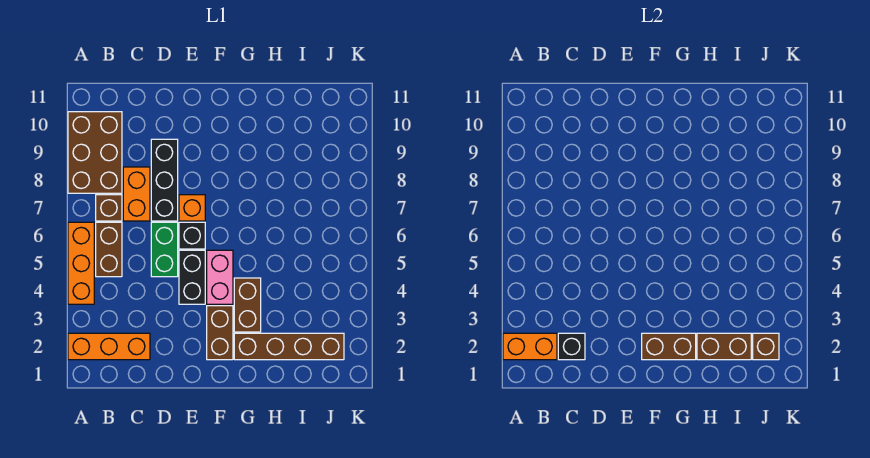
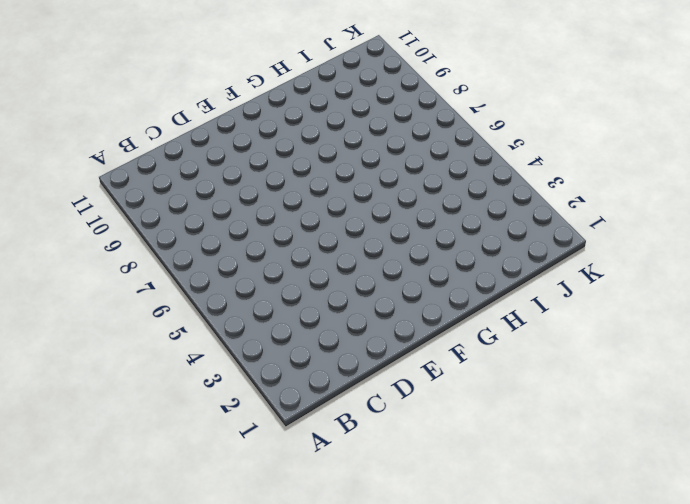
none -> orange 1x3 brick [68,333,150,360]
none -> orange 1x3 brick [68,222,94,304]
none -> brown 2x3 brick [68,112,122,193]

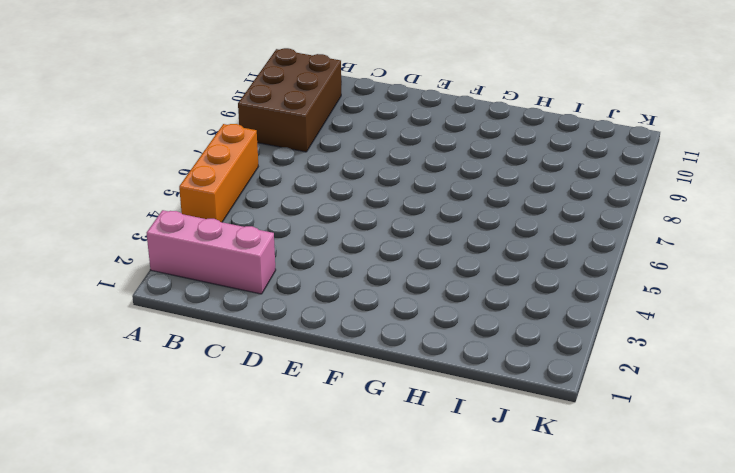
pink 1x3 brick [147,210,276,294] -> orange 1x3 brick [68,333,150,360]
none -> brown 1x2 brick [96,222,122,277]
none -> brown 1x1 brick [96,195,122,221]
none -> orange 1x2 brick [123,167,150,221]

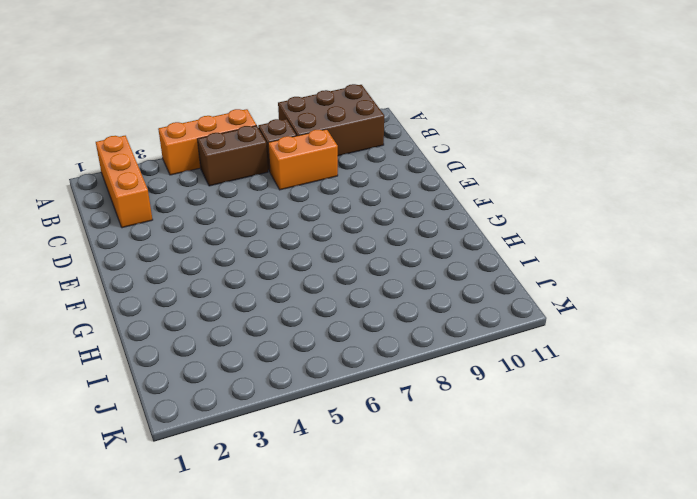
none -> green 1x2 brick [151,222,178,277]
none -> black 1x3 brick [151,139,178,221]
none -> black 1x2 brick [179,250,205,304]

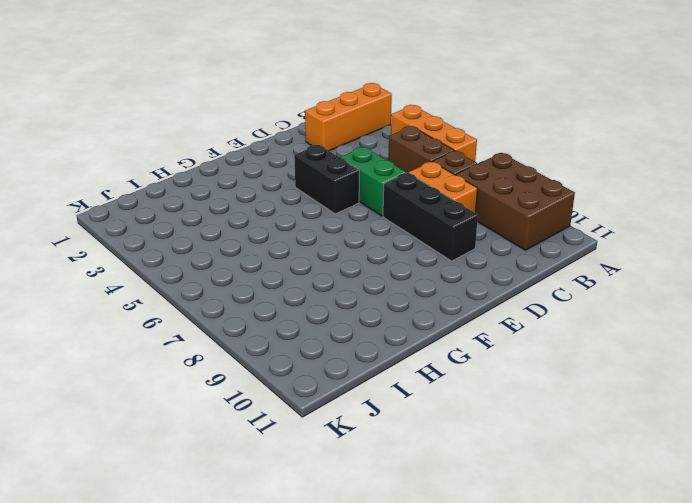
none -> black 1x1 brick [179,222,205,249]
none -> orange 1x1 brick [179,195,205,221]
none -> brown 1x2 brick [207,306,233,360]

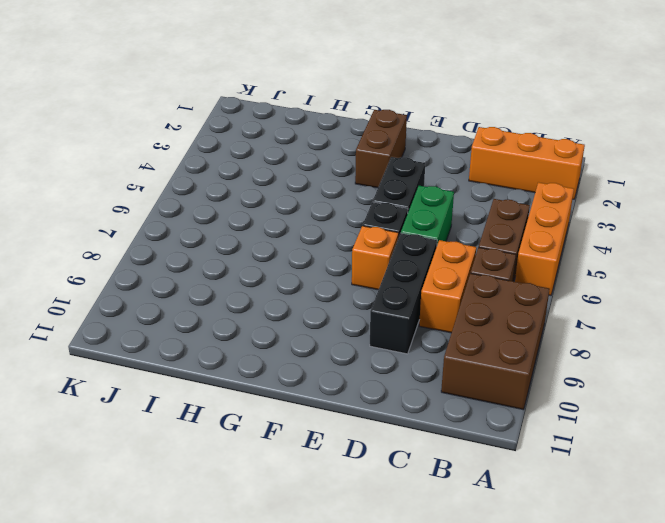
none -> pink 1x2 brick [207,250,233,304]
none -> brown 1x4 brick [234,333,344,360]
none -> brown 1x2 brick [234,278,261,332]

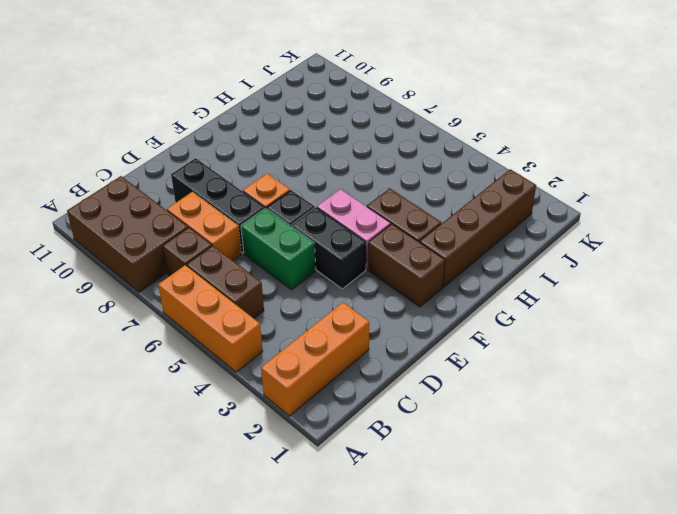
none -> orange 1x2 brick [503,333,557,360]
none -> black 1x1 brick [558,333,585,360]
none -> brown 1x2 brick [642,333,696,360]

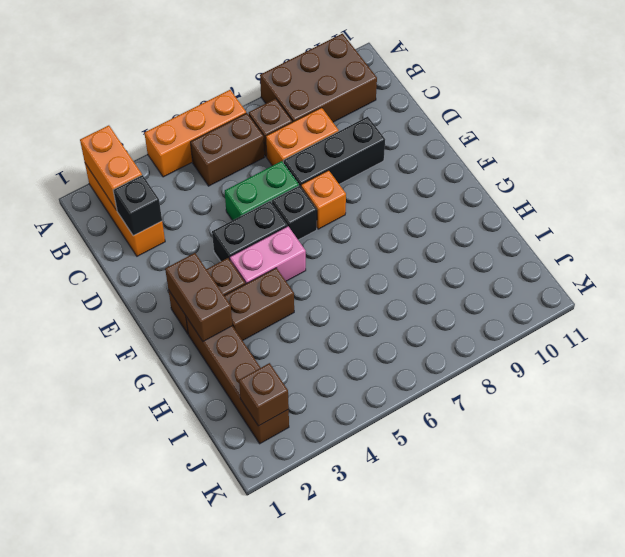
none -> brown 1x2 brick [697,333,751,360]

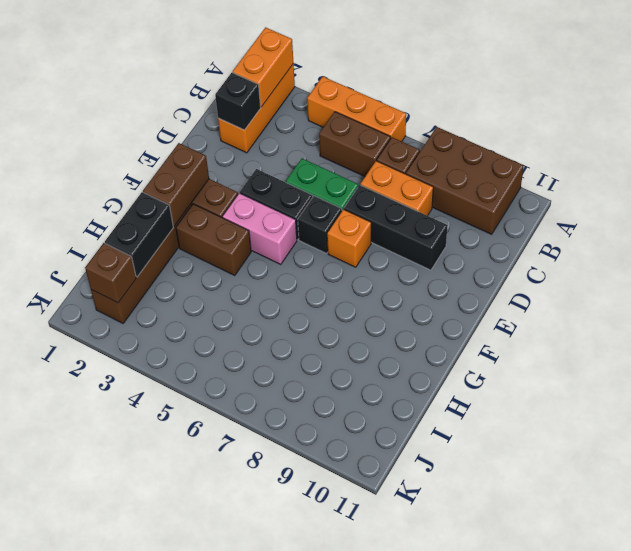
black 1x2 brick [105,192,173,277] -> brown 1x2 brick [697,333,751,360]

